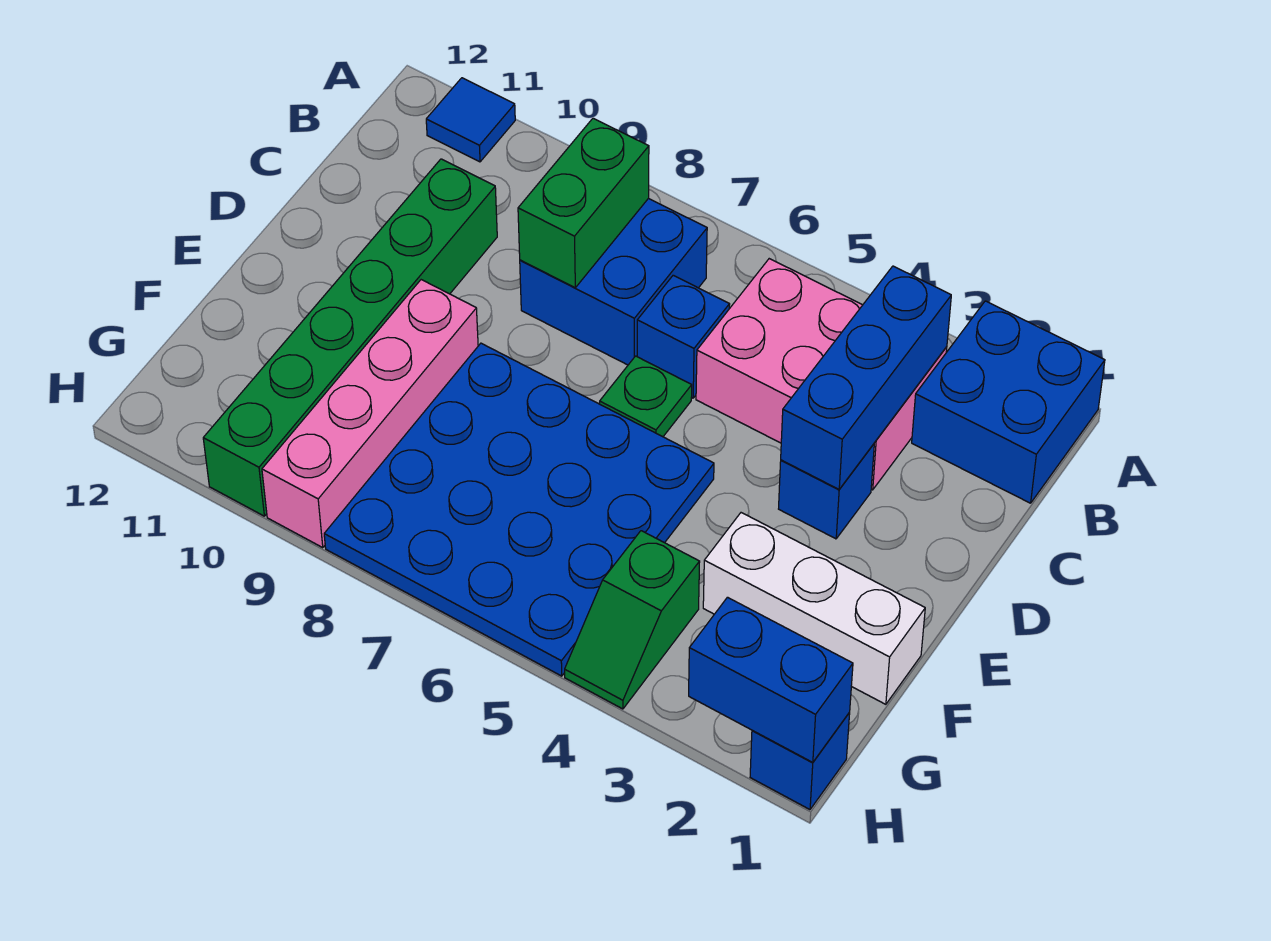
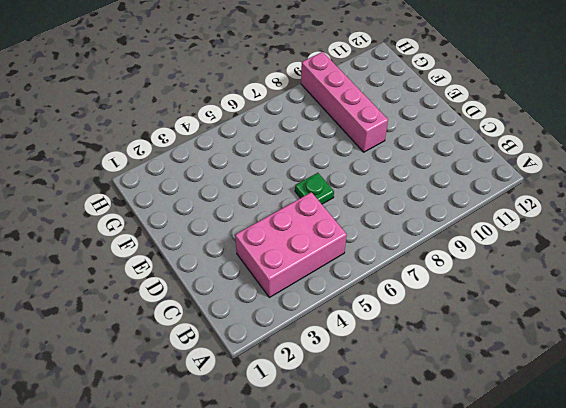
none -> blue 2x2 brick [912,301,1105,503]
none -> blue 1x1 tile [426,78,515,162]
none -> blue 2x2 brick [520,198,707,365]

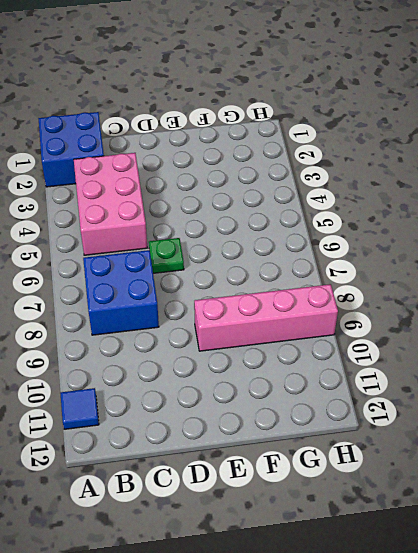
none -> blue 1x1 brick [637,275,730,398]
none -> green 1x6 brick [203,159,497,516]
none -> blue 1x1 brick [779,444,874,539]

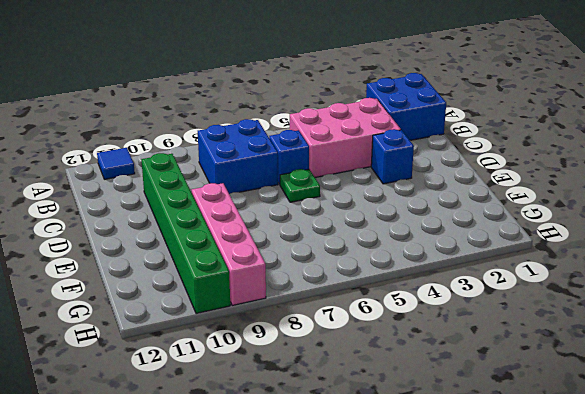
none -> blue 4x4 plate [324,343,714,676]
none -> white 1x3 brick [703,513,925,704]
none -> green 1x2 slope [565,531,700,709]

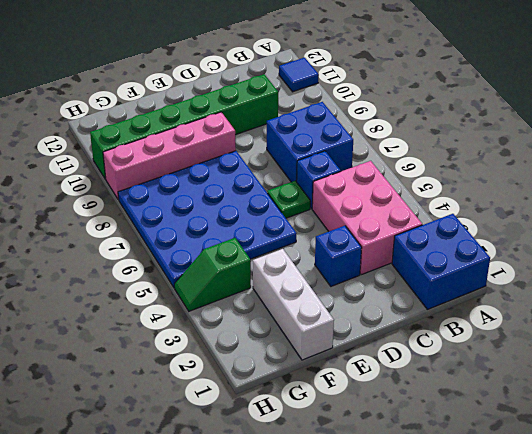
none -> blue 1x1 brick [750,713,850,809]
none -> blue 1x3 brick [781,266,951,489]
none -> green 1x2 brick [518,118,649,288]

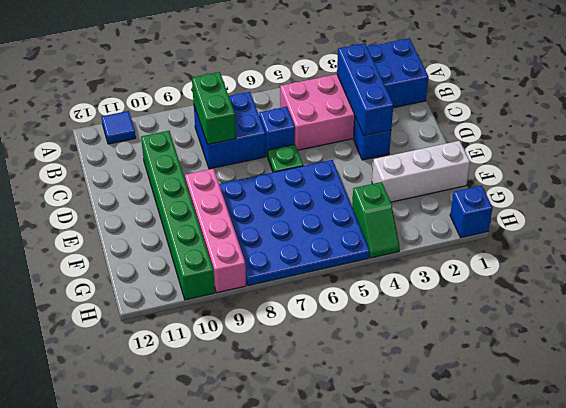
none -> blue 1x2 brick [689,597,853,762]

